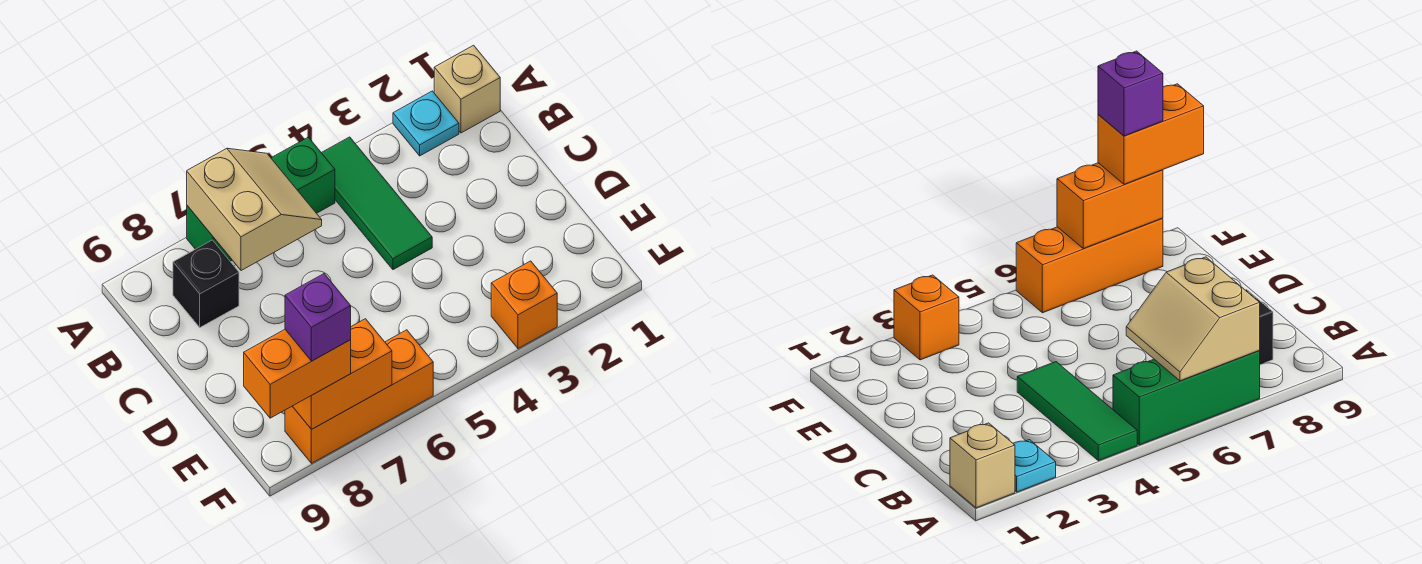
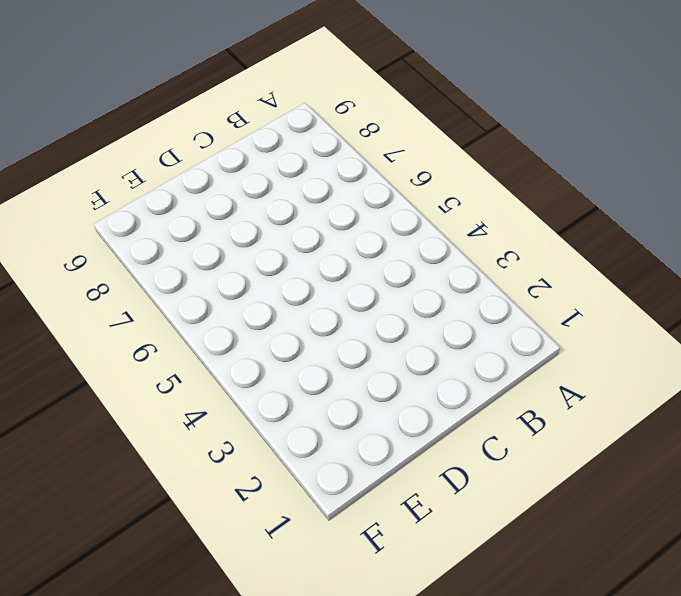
none -> tan 1x1 brick [434,45,500,133]
none -> cyan 1x1 plate [393,91,459,156]

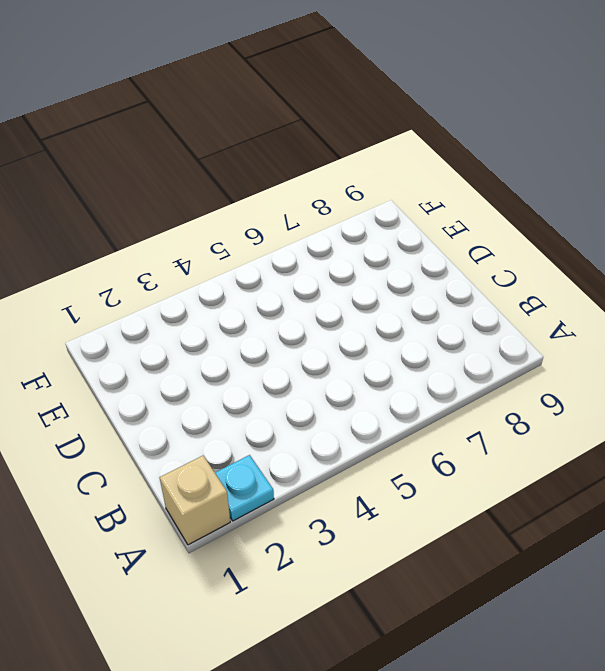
none -> green 1x3 tile [322,137,432,270]
none -> green 1x3 brick [187,137,335,261]

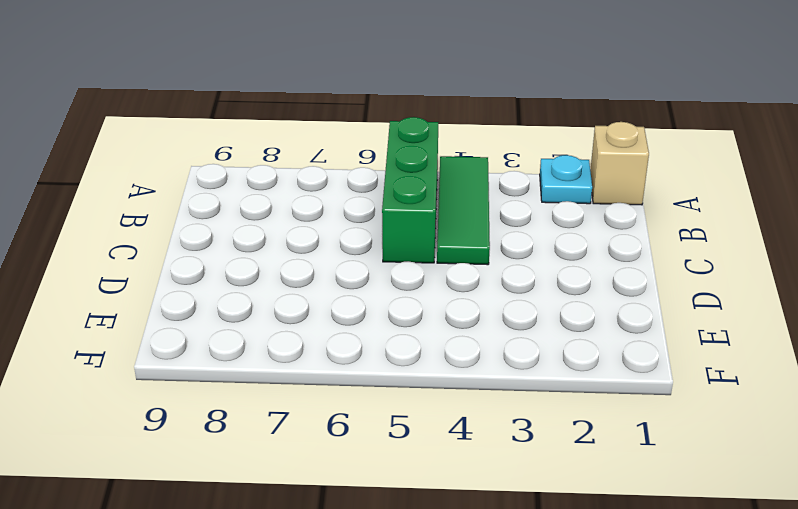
green 1x3 brick [382,117,438,263] -> green 1x3 brick turned to [187,137,335,261]
none -> black 1x1 brick [173,240,239,327]
none -> orange 1x1 brick [491,261,557,349]

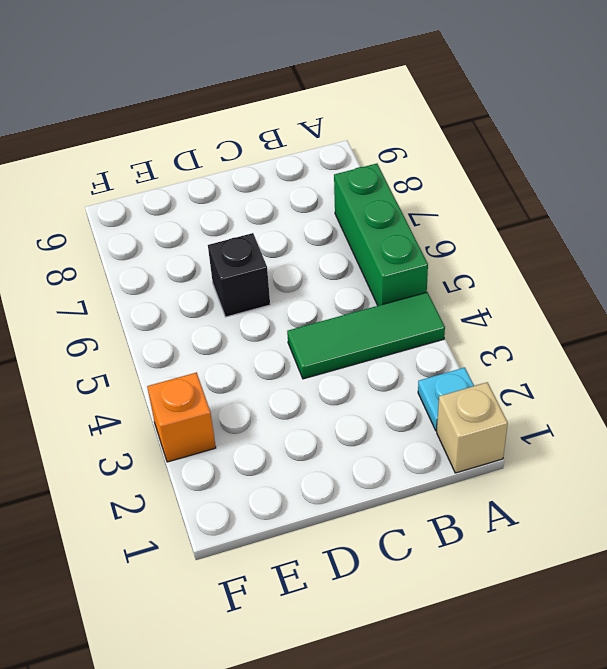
black 1x1 brick [208,233,270,317] -> black 1x1 brick moved to [173,240,239,327]
none -> orange 1x3 brick [285,330,433,463]
none -> tan 2x2 slope [187,148,322,271]

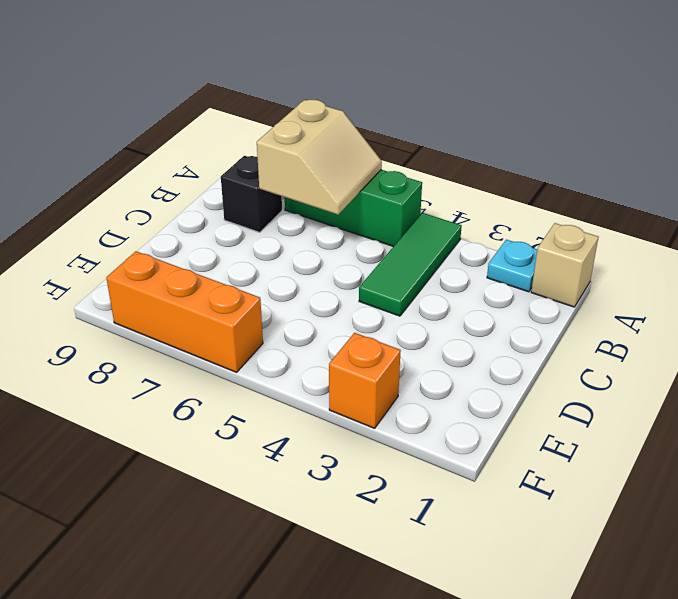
none -> orange 1x2 brick [292,319,392,429]
none -> orange 1x2 brick [244,330,351,418]

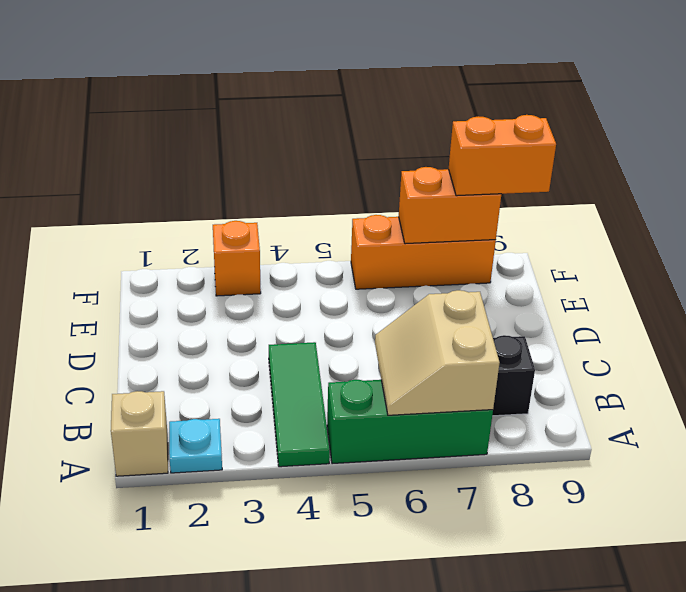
none -> purple 1x1 brick [285,274,351,361]

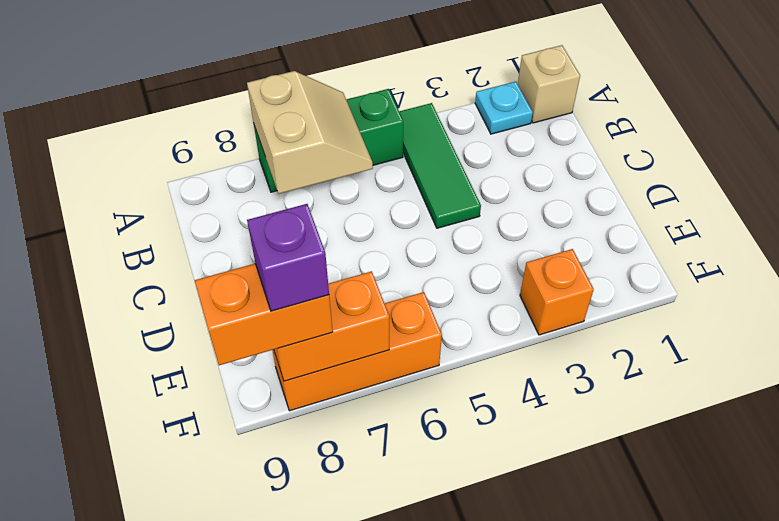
none -> black 1x1 brick [173,240,239,327]

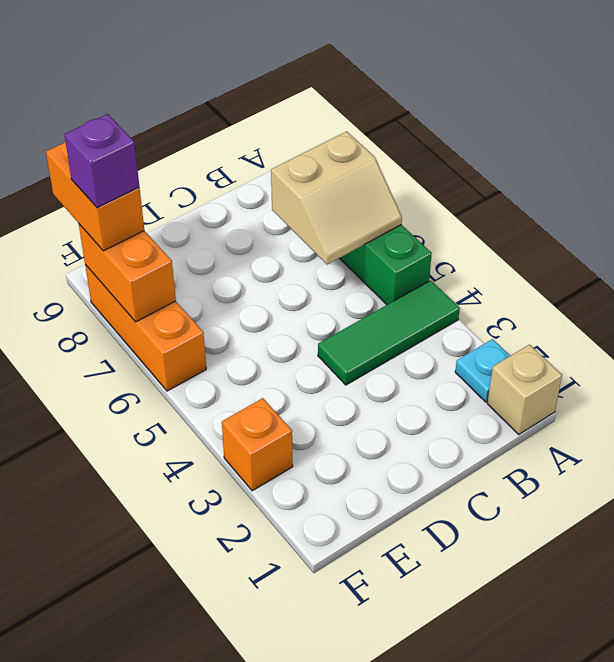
none -> black 1x1 brick [173,240,239,327]

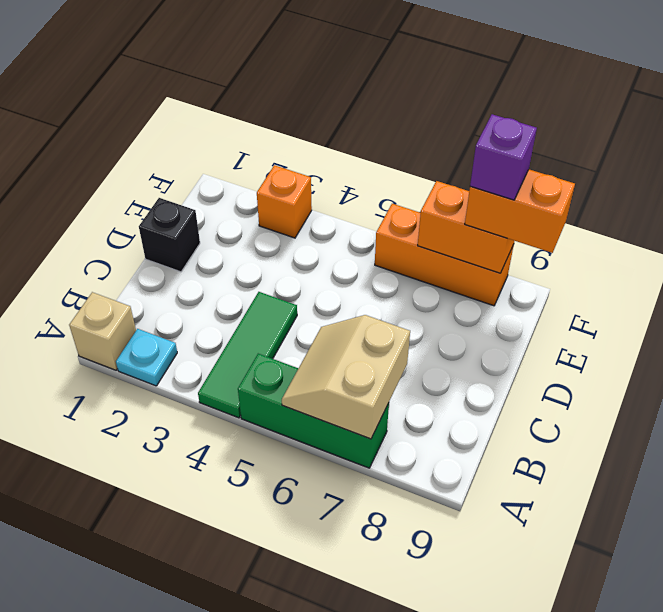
black 1x1 brick [139,198,200,272] -> black 1x1 brick moved to [173,240,239,327]

